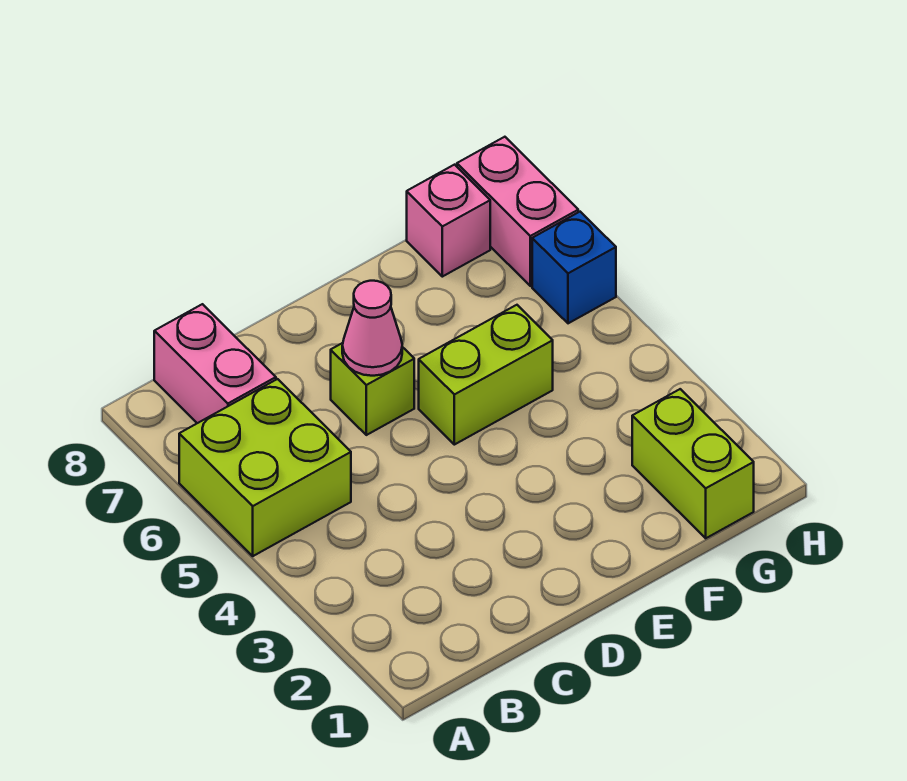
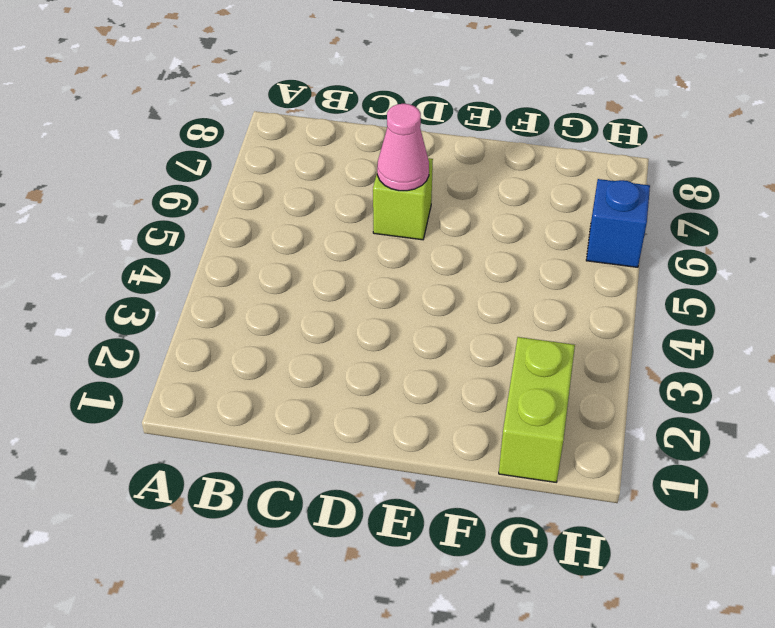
none -> lime 2x2 brick [179,379,351,556]
none -> pink 1x2 brick [154,304,276,423]

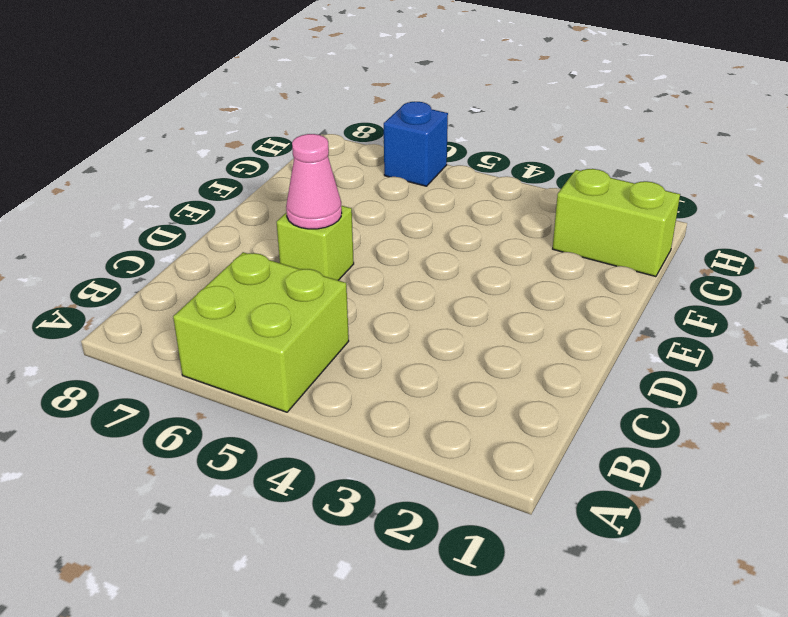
none -> pink 1x2 brick [154,304,276,423]
none -> lime 1x2 brick [419,305,553,445]

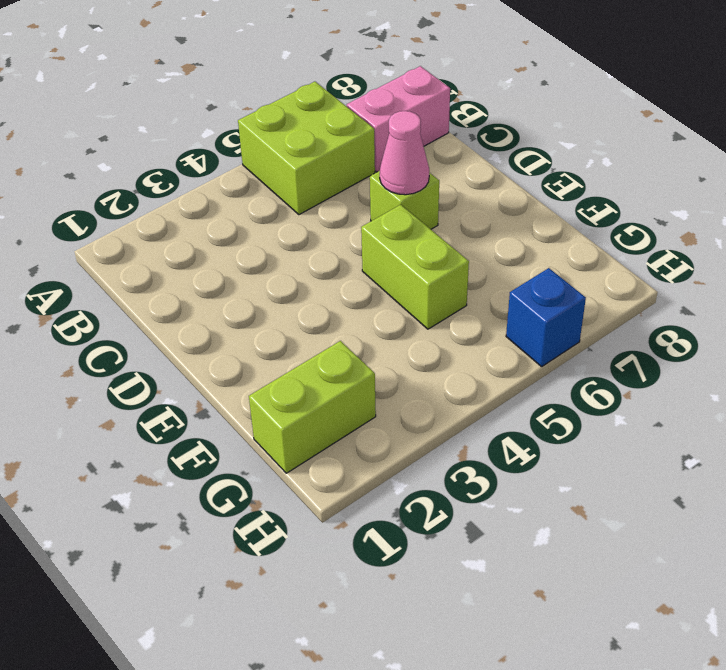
none -> pink 1x1 brick [407,165,490,277]
none -> pink 1x2 brick [457,137,578,286]

